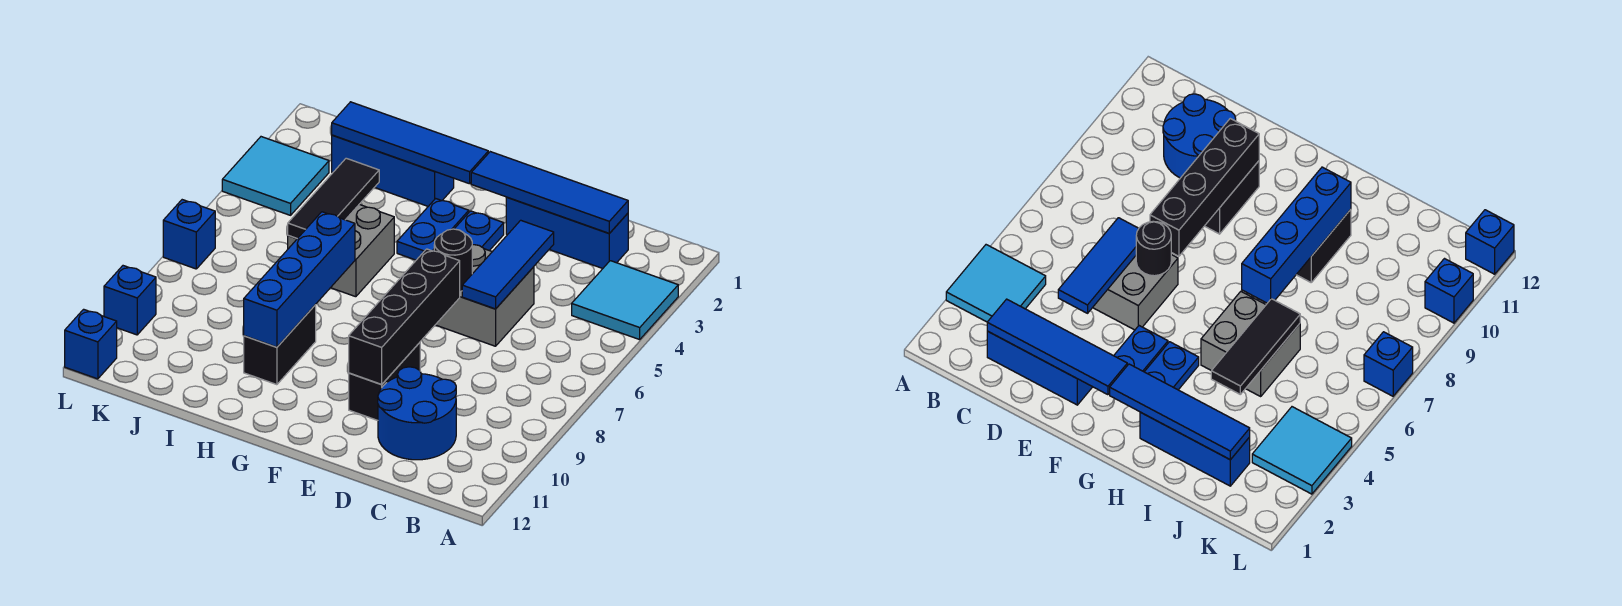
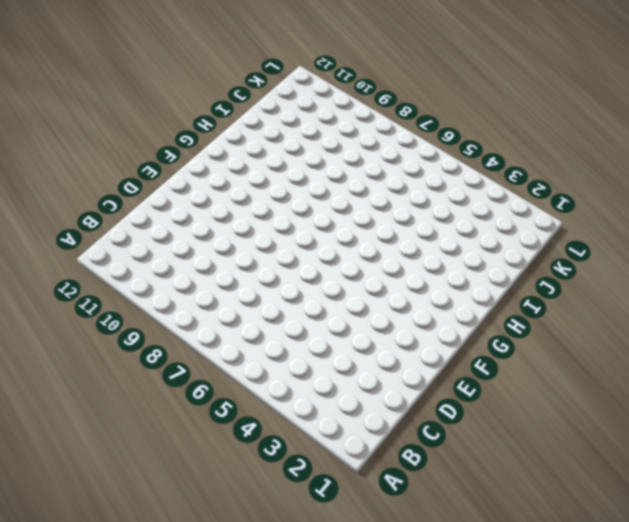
none -> cyan 2x2 tile [572,261,678,340]
none -> blue 1x3 brick [506,197,628,268]
none -> blue 2x2 round brick [378,367,456,460]

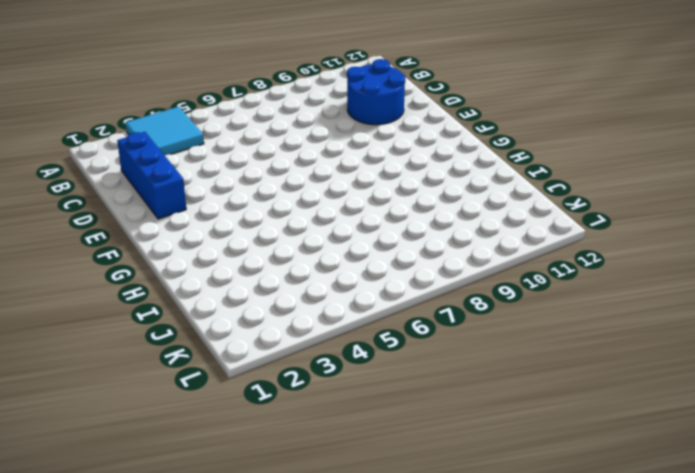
none -> grey 2x2 brick [436,245,534,346]
none -> black 1x2 brick [349,343,420,420]
none -> blue 1x2 plate [455,211,504,251]

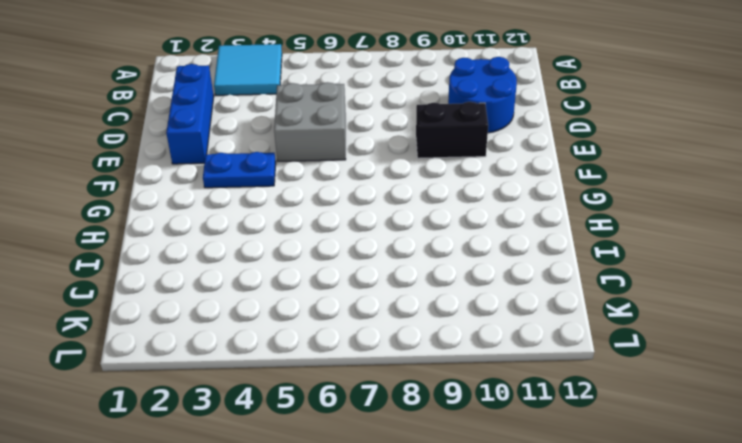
none -> blue 1x2 plate [397,199,469,260]
none -> blue 1x3 brick [332,135,454,206]
none -> grey 2x2 brick [288,204,394,297]

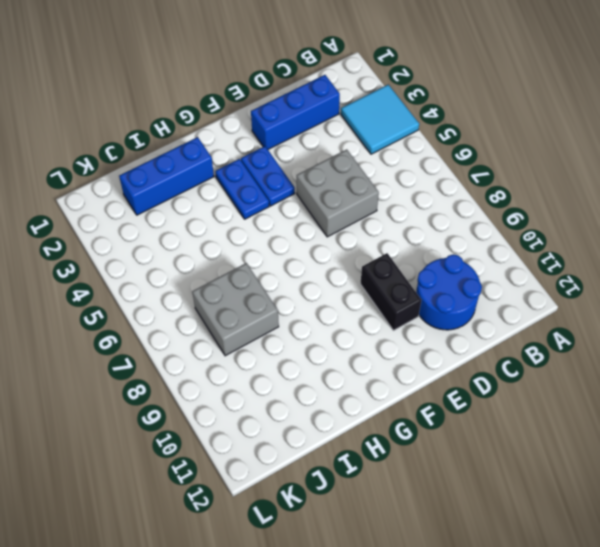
grey 2x2 brick [192,263,279,356] -> grey 2x2 brick moved to [288,204,394,297]
none -> black 1x2 brick [244,305,316,385]
none -> cyan 2x2 tile [222,137,329,215]
none -> blue 1x1 brick [163,200,215,269]

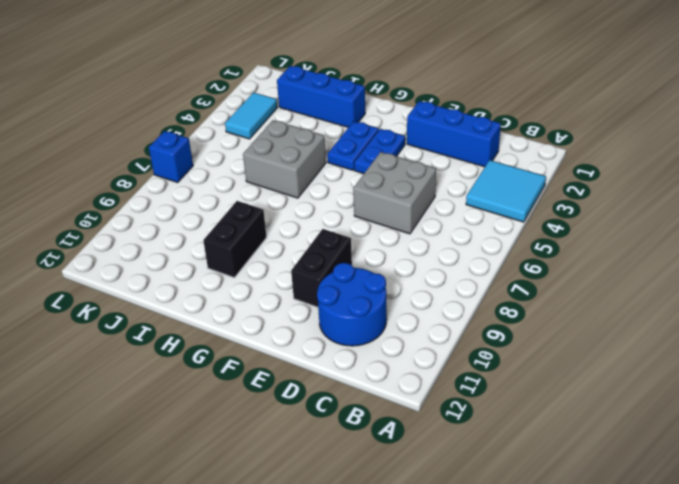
cyan 1x2 tile [225,93,277,139] -> cyan 2x2 tile [222,137,329,215]
none -> blue 1x1 brick [104,266,156,335]
none -> blue 1x1 brick [65,309,117,379]
none -> blue 1x4 tile [471,152,628,233]

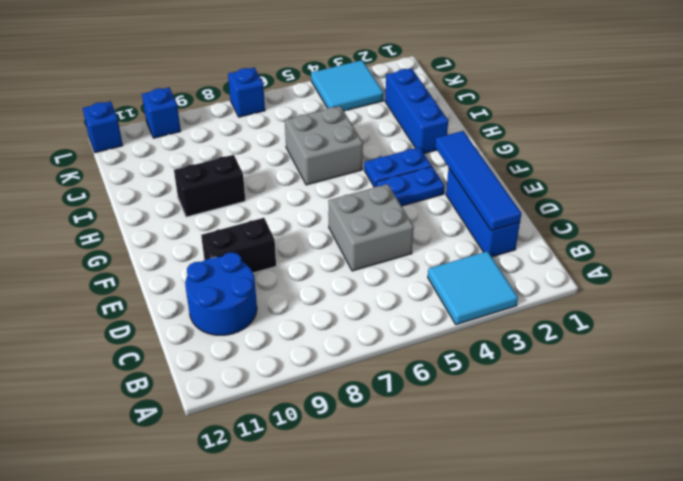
none -> blue 1x3 tile [462,220,554,309]
none -> black 1x1 round brick [434,229,472,291]
none -> black 1x4 brick [349,249,460,384]

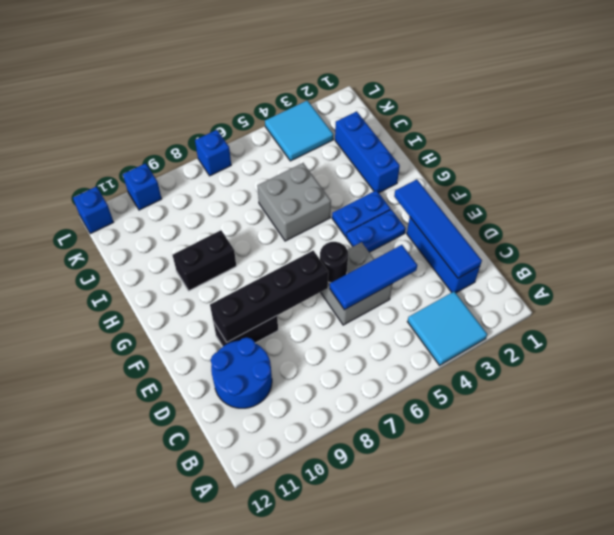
none -> blue 1x4 tile [332,102,488,184]
none -> blue 1x4 brick [244,212,355,347]
none -> black 1x3 tile [288,158,379,239]

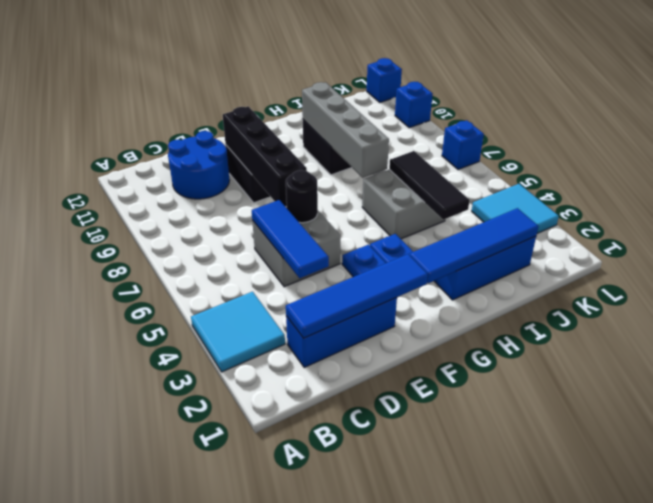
grey 1x4 brick [302,82,389,178] -> blue 1x4 brick [244,212,355,347]

